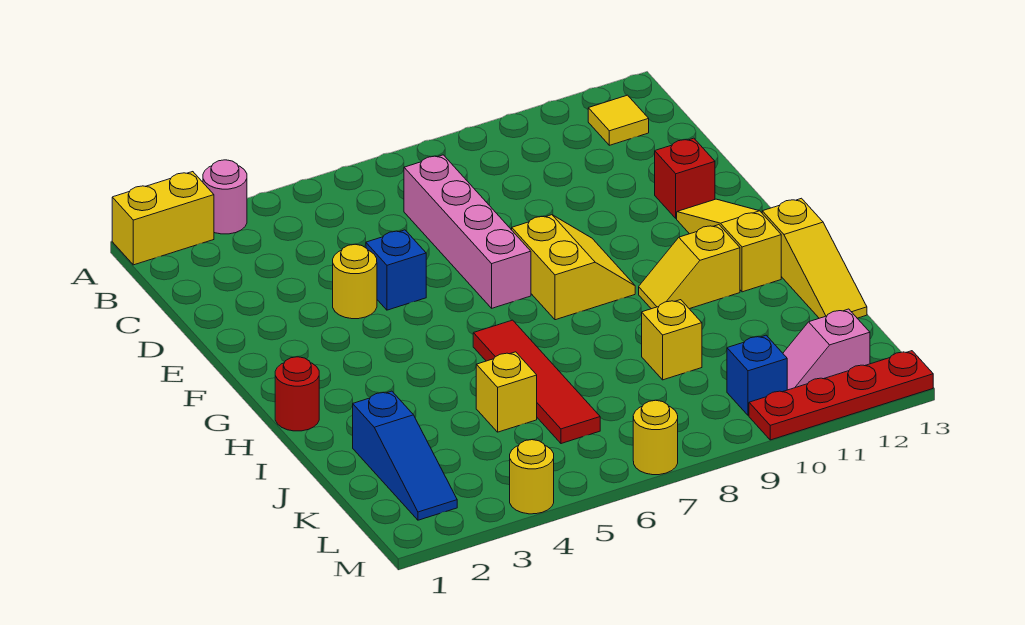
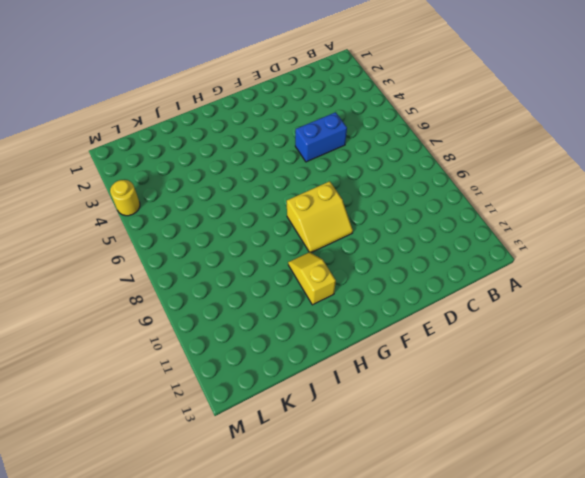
blue 1x2 brick [295,112,347,162] -> blue 1x1 brick [366,230,426,310]
none -> yellow 1x2 brick [112,172,214,265]
none -> pink 1x1 round brick [203,160,247,234]
none -> yellow 1x1 tile [588,95,649,145]

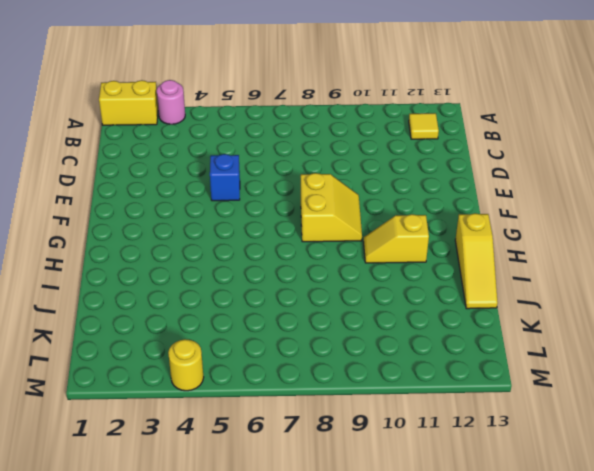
none -> pink 1x4 brick [404,155,531,308]
none -> yellow 1x1 round brick [333,244,377,319]
none -> red 1x1 brick [655,138,715,219]

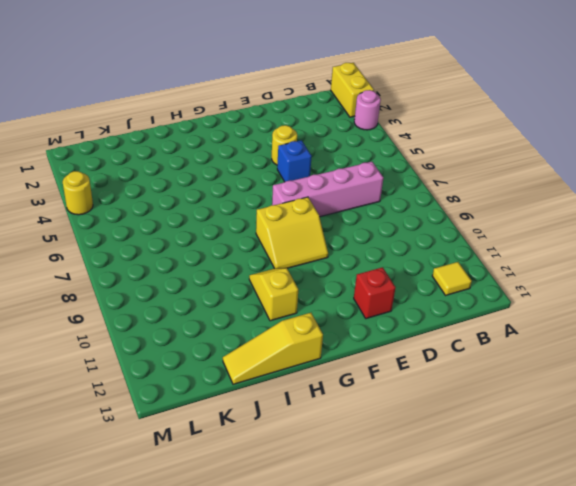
none -> yellow 1x3 slope [677,199,781,292]
none -> red 1x1 round brick [275,357,319,431]
none -> red 1x4 tile [473,320,600,444]

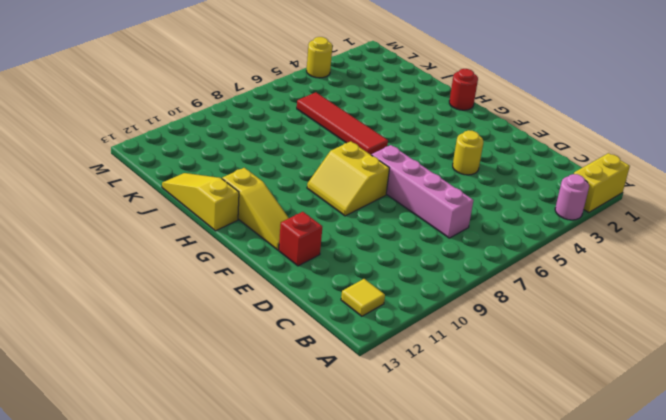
none -> blue 1x1 brick [366,230,426,310]
none -> yellow 1x2 slope [639,225,740,309]
none -> blue 1x3 slope [353,391,457,520]

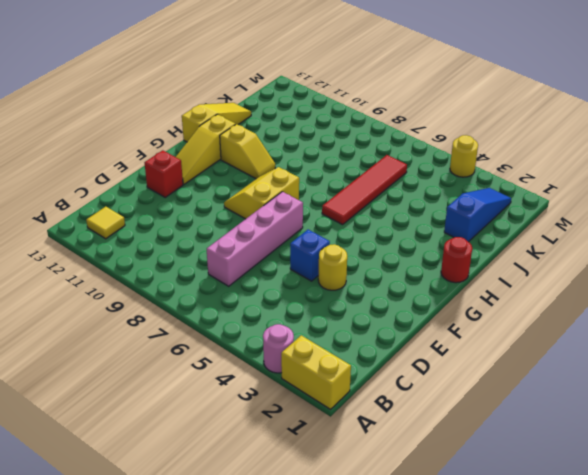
none -> yellow 1x1 brick [476,352,537,432]
none -> yellow 1x1 brick [642,300,702,380]
none -> blue 1x1 brick [727,335,787,416]

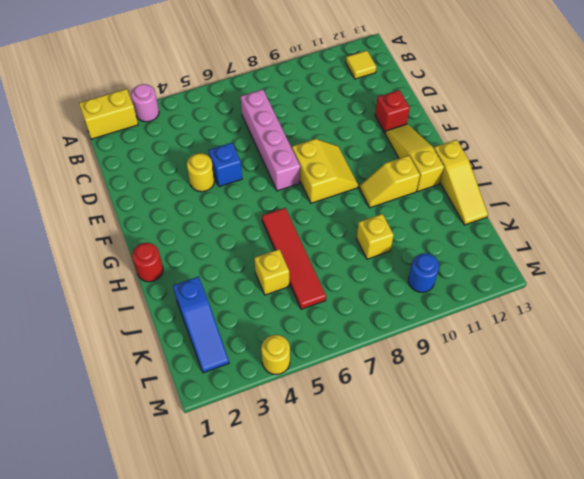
blue 1x1 round brick [408,253,439,292] -> blue 1x1 brick [727,335,787,416]
none -> pink 1x2 slope [783,309,870,390]
none -> yellow 1x1 round brick [633,400,678,475]
none -> red 1x4 plate [749,351,933,440]

